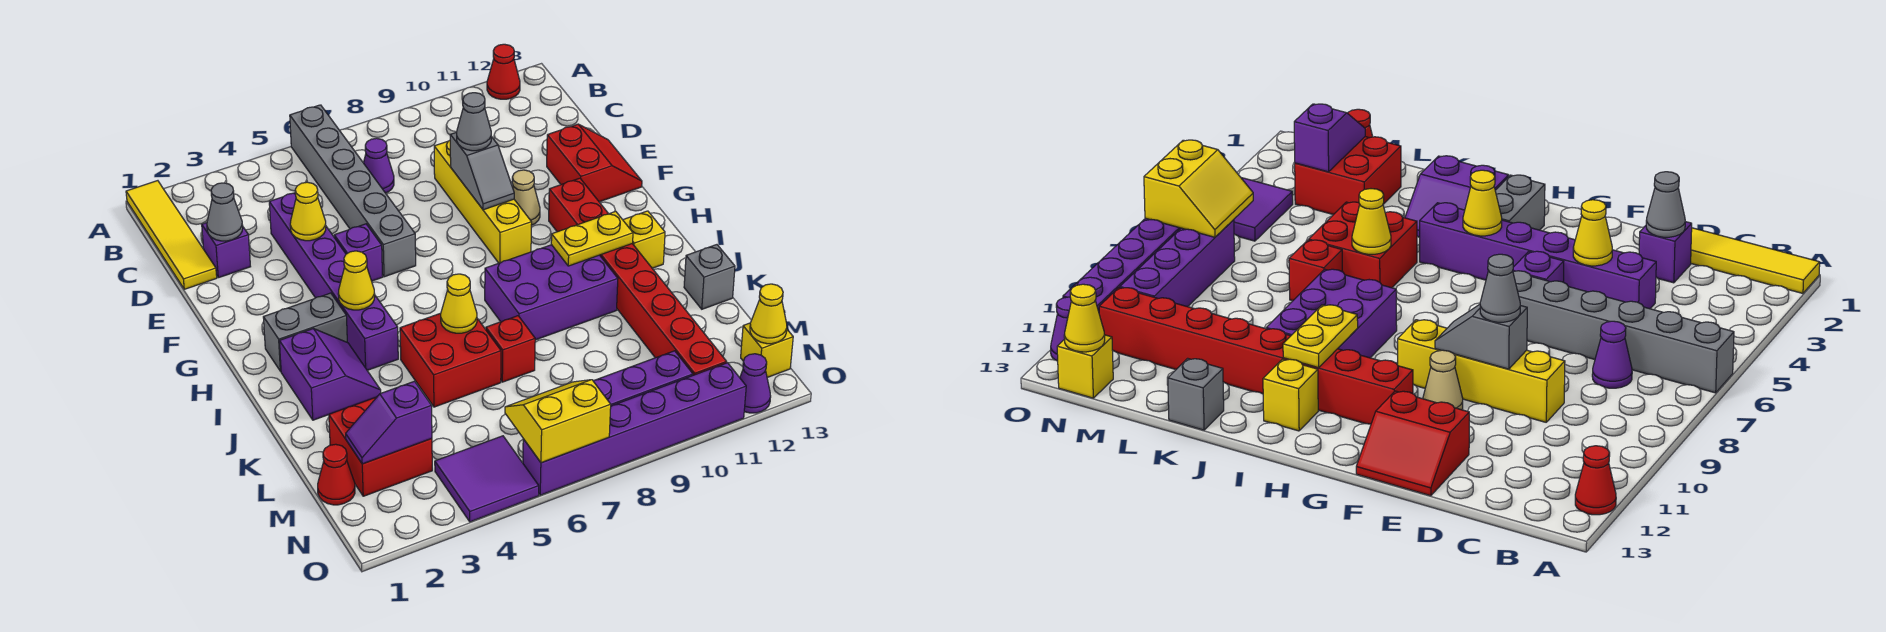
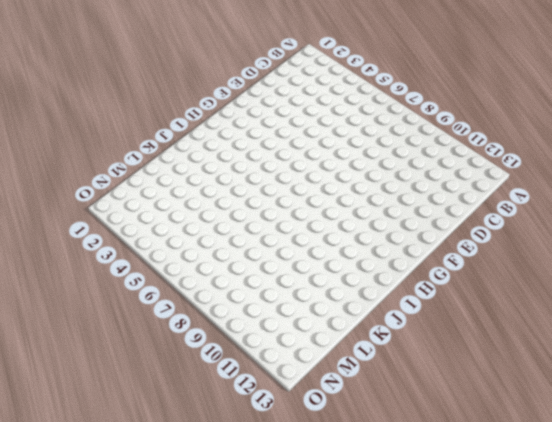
none -> yellow 1x4 tile [126,181,217,289]
none -> grey 1x6 brick [290,105,416,277]
none -> red 1x1 cone [487,44,520,99]
none -> purple 1x1 cone [364,138,394,193]

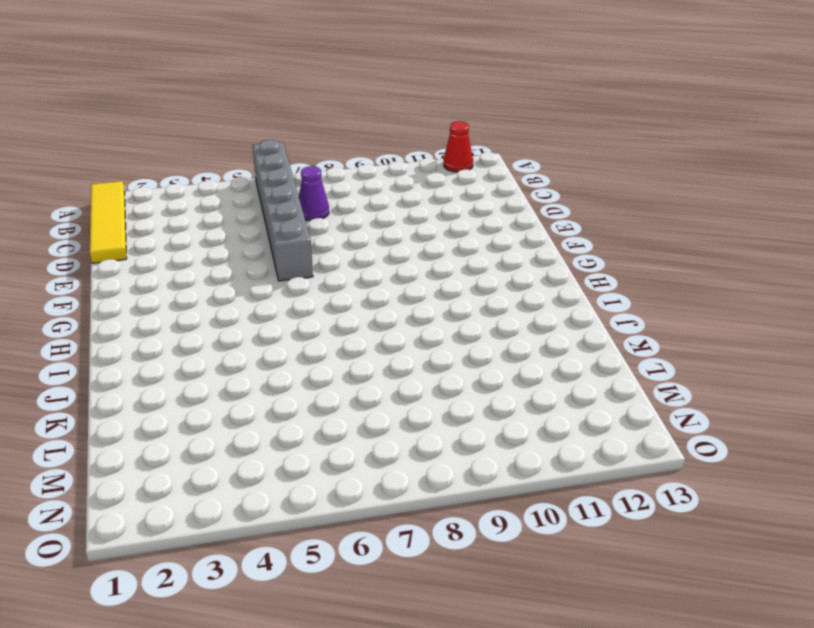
none -> purple 1x1 brick [202,223,251,278]
none -> purple 1x6 brick [269,193,398,370]
none -> yellow 1x4 brick [434,140,532,263]
none -> red 2x2 slope [547,124,642,202]

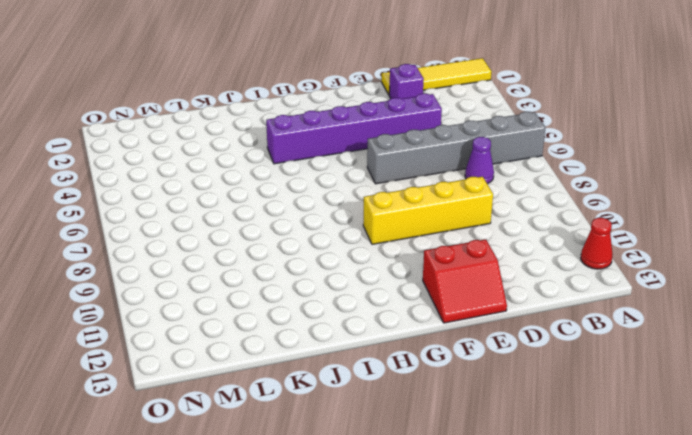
none -> purple 1x1 brick [334,224,383,281]
none -> tan 1x1 cone [512,170,540,225]
none -> red 1x8 brick [549,178,727,375]
none -> grey 1x2 brick [263,293,347,371]

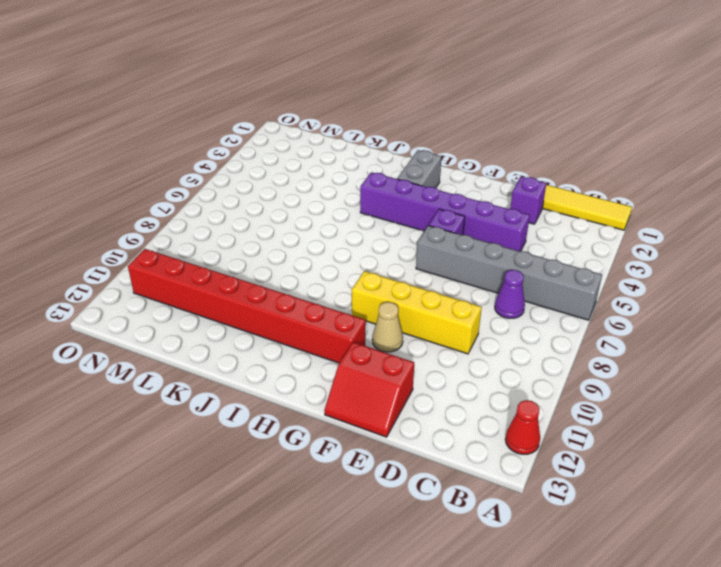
none -> purple 2x2 slope [279,329,381,420]
none -> purple 2x3 brick [485,245,618,340]
none -> yellow 1x1 brick [623,211,665,268]
none -> red 2x2 brick [400,313,501,407]

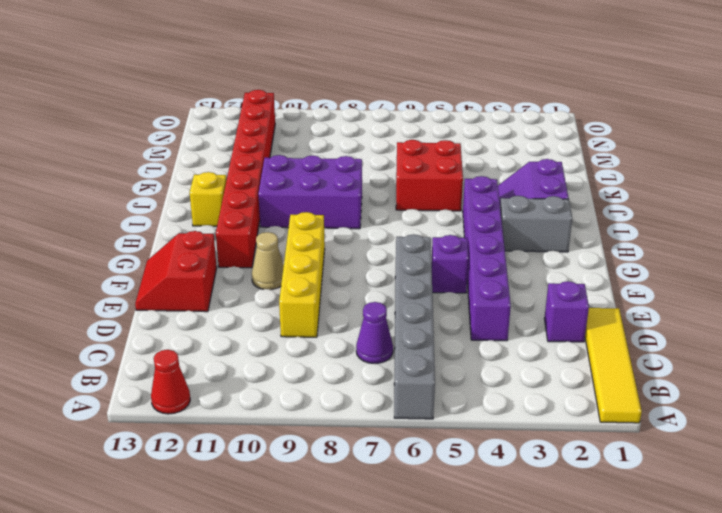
none -> red 1x1 brick [486,316,535,382]
none -> grey 1x1 brick [684,245,735,309]
none -> red 2x2 brick [329,397,432,496]
none -> red 1x1 cone [318,444,355,505]

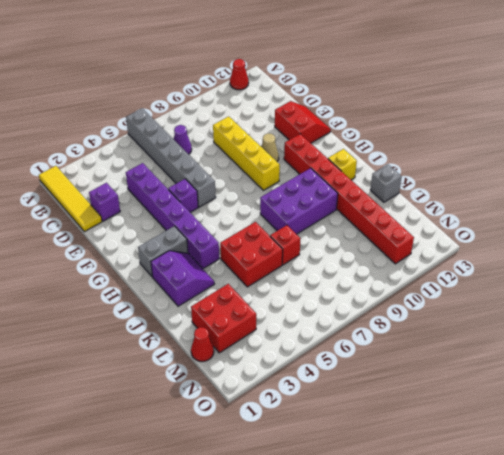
none -> purple 2x2 tile [435,436,539,522]
none -> purple 1x4 brick [594,351,693,406]
none -> yellow 1x1 brick [741,323,793,378]
none -> purple 1x6 brick [523,363,746,495]

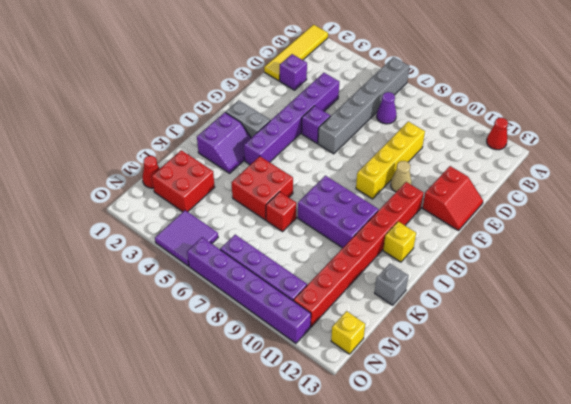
none -> purple 1x1 cone [740,354,771,413]
none -> grey 1x1 cone [207,183,243,241]
none -> yellow 1x1 cone [290,182,326,241]
none -> grey 1x2 slope [450,132,514,210]

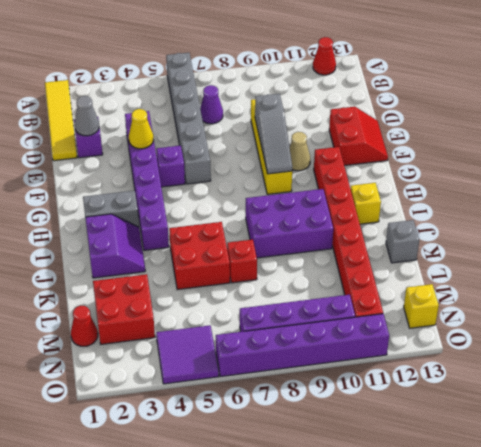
grey 1x3 slope [255,94,292,174] -> grey 1x2 slope [450,132,514,210]
none -> purple 1x1 cone [740,354,771,413]
none -> yellow 1x1 cone [338,251,375,310]
none -> yellow 1x2 plate [551,211,633,266]
none -> yellow 1x1 cone [441,274,477,333]

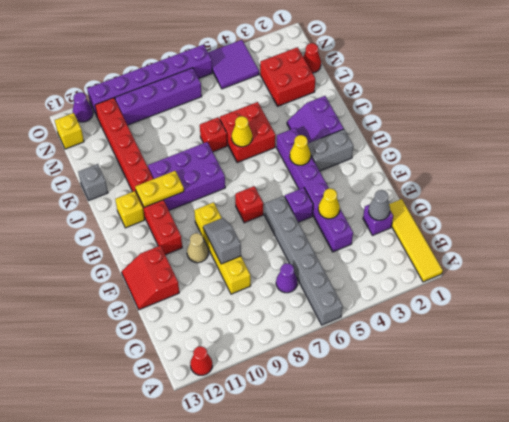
red 1x1 brick [235,186,263,223] -> none
none -> purple 1x2 slope [346,381,432,464]
none -> yellow 2x2 slope [505,380,611,463]
none -> yellow 1x1 cone [750,284,787,344]
none -> grey 1x1 cone [457,93,491,151]

